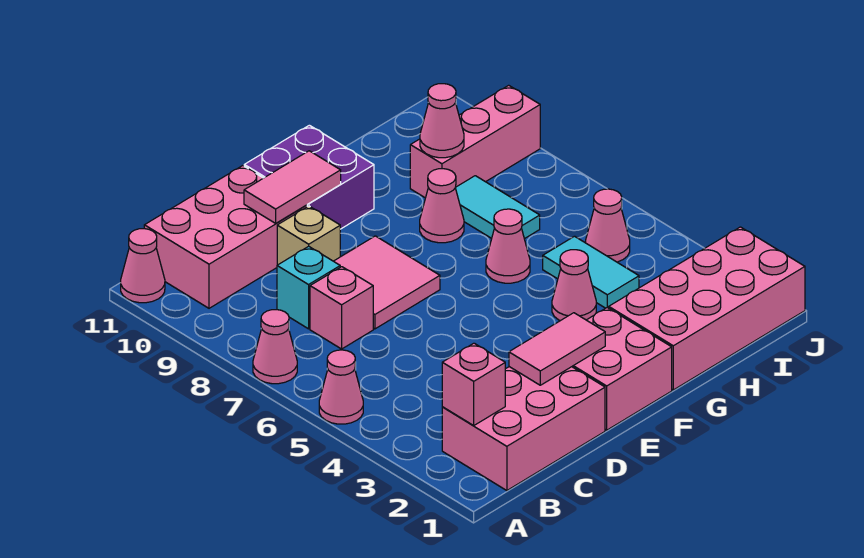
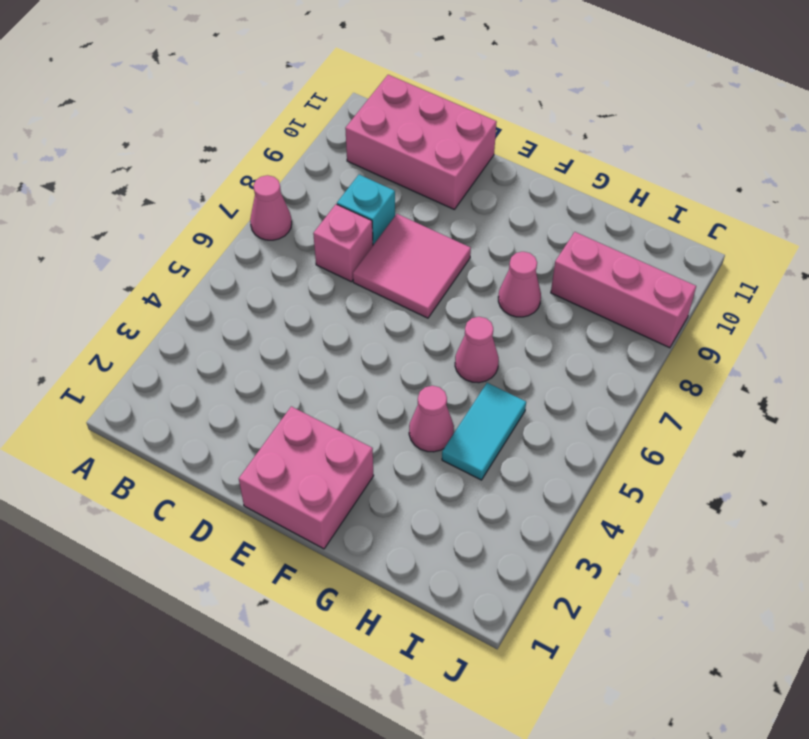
none -> pink 1x1 cone [319,350,363,424]
none -> pink 1x1 cone [121,229,165,303]
none -> pink 2x3 brick [442,367,605,491]

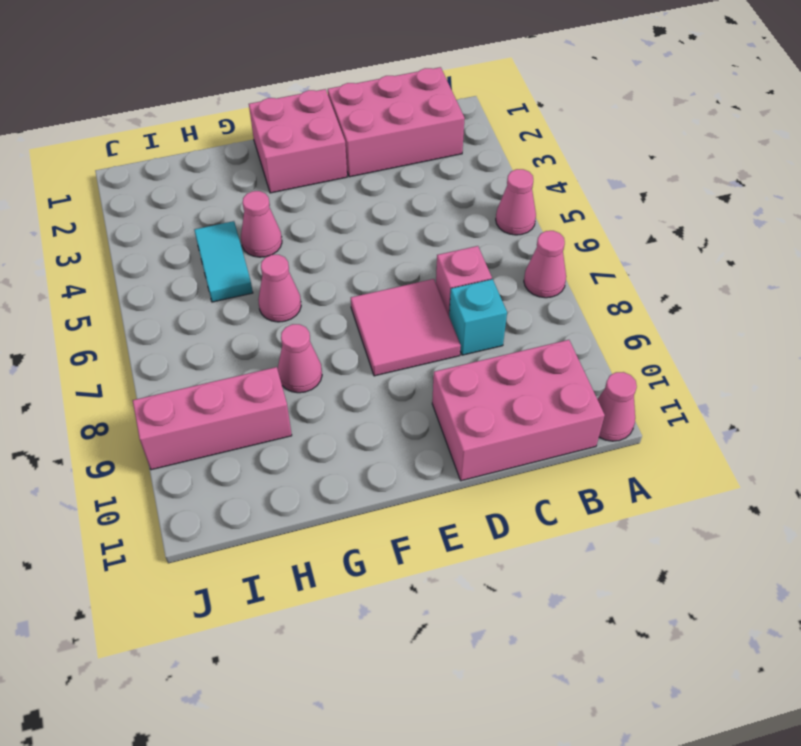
none -> tan 1x1 brick [277,206,340,265]
none -> purple 2x2 brick [244,125,374,229]
none -> pink 2x4 brick [609,227,805,390]

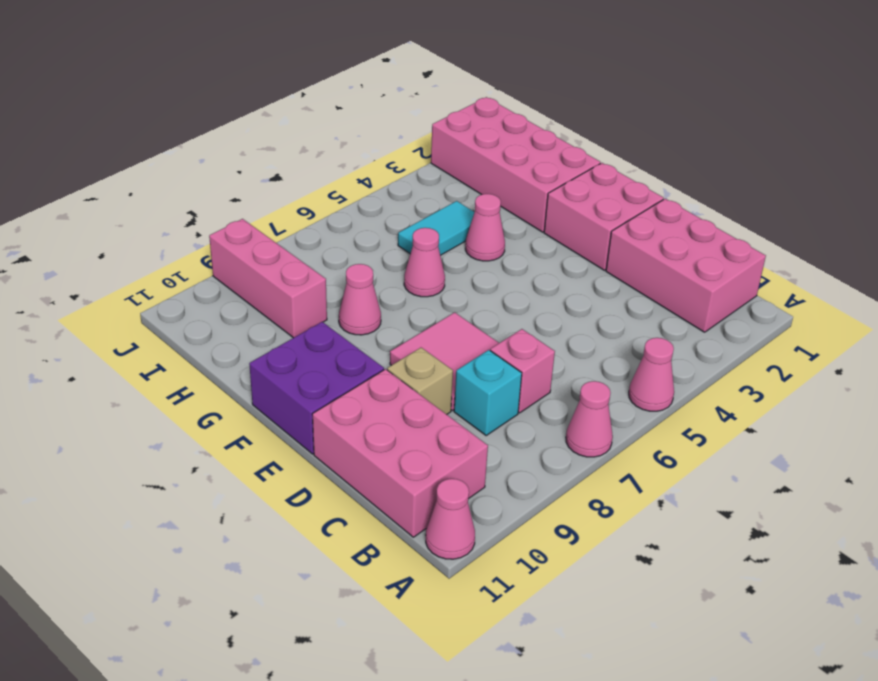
none -> cyan 1x2 tile [455,176,540,239]
none -> pink 1x1 cone [586,189,630,262]
none -> pink 1x1 brick [442,343,505,425]

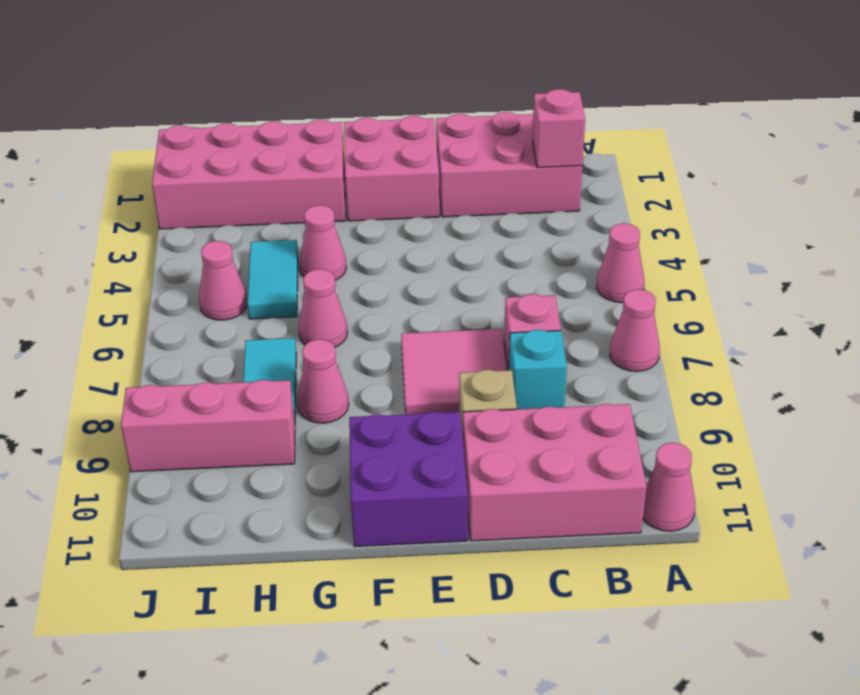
none -> pink 1x2 tile [509,313,605,385]
none -> pink 1x2 tile [244,151,341,223]
none -> pink 1x1 cone [420,84,464,158]

